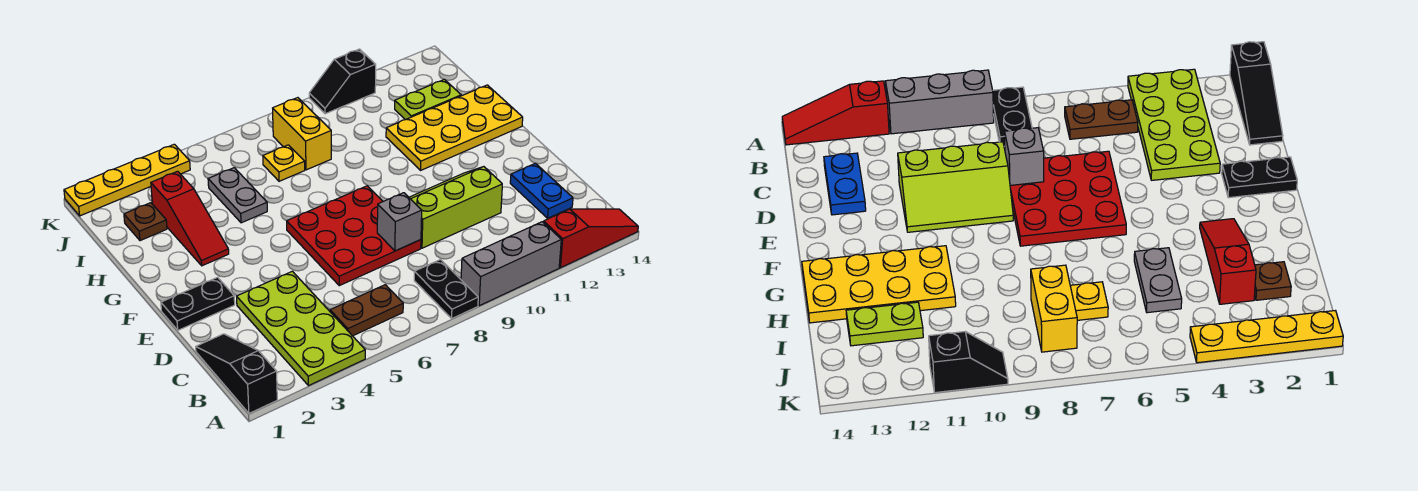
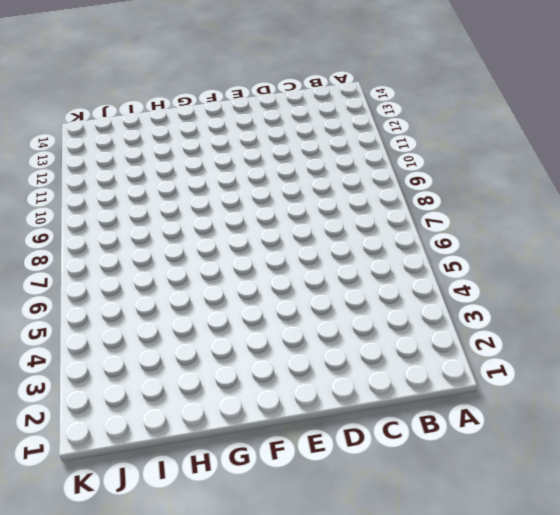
none -> black 1x3 slope [196,334,277,413]
none -> lime 2x4 plate [237,271,365,386]
none -> black 1x2 plate [414,260,478,318]

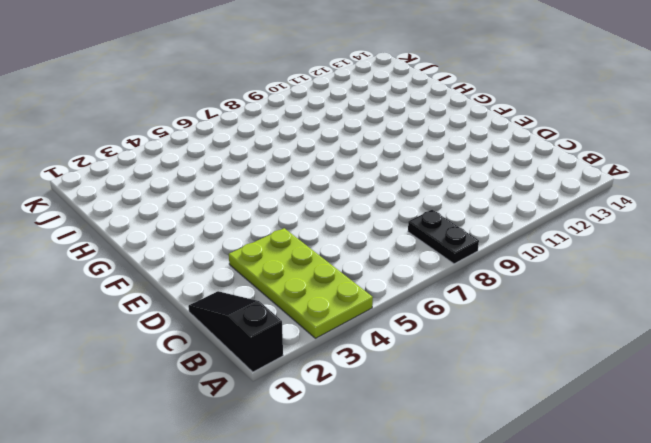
none -> grey 1x3 brick [461,222,561,306]
none -> red 1x3 slope [544,209,638,268]
none -> brown 1x2 plate [330,285,403,336]

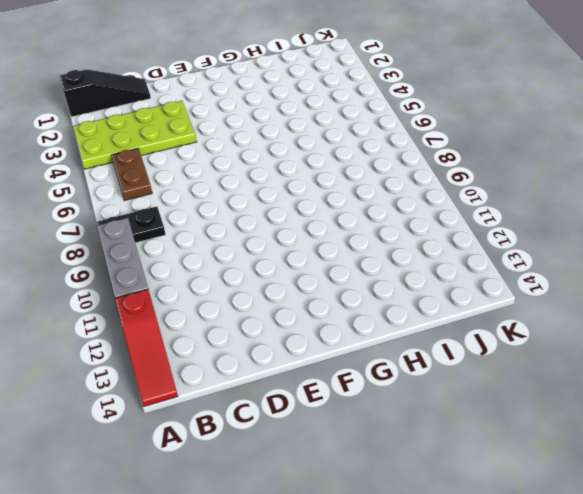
none -> blue 1x2 plate [510,163,573,218]
none -> red 3x3 plate [287,186,421,286]
none -> lime 2x3 slope [409,167,502,248]

